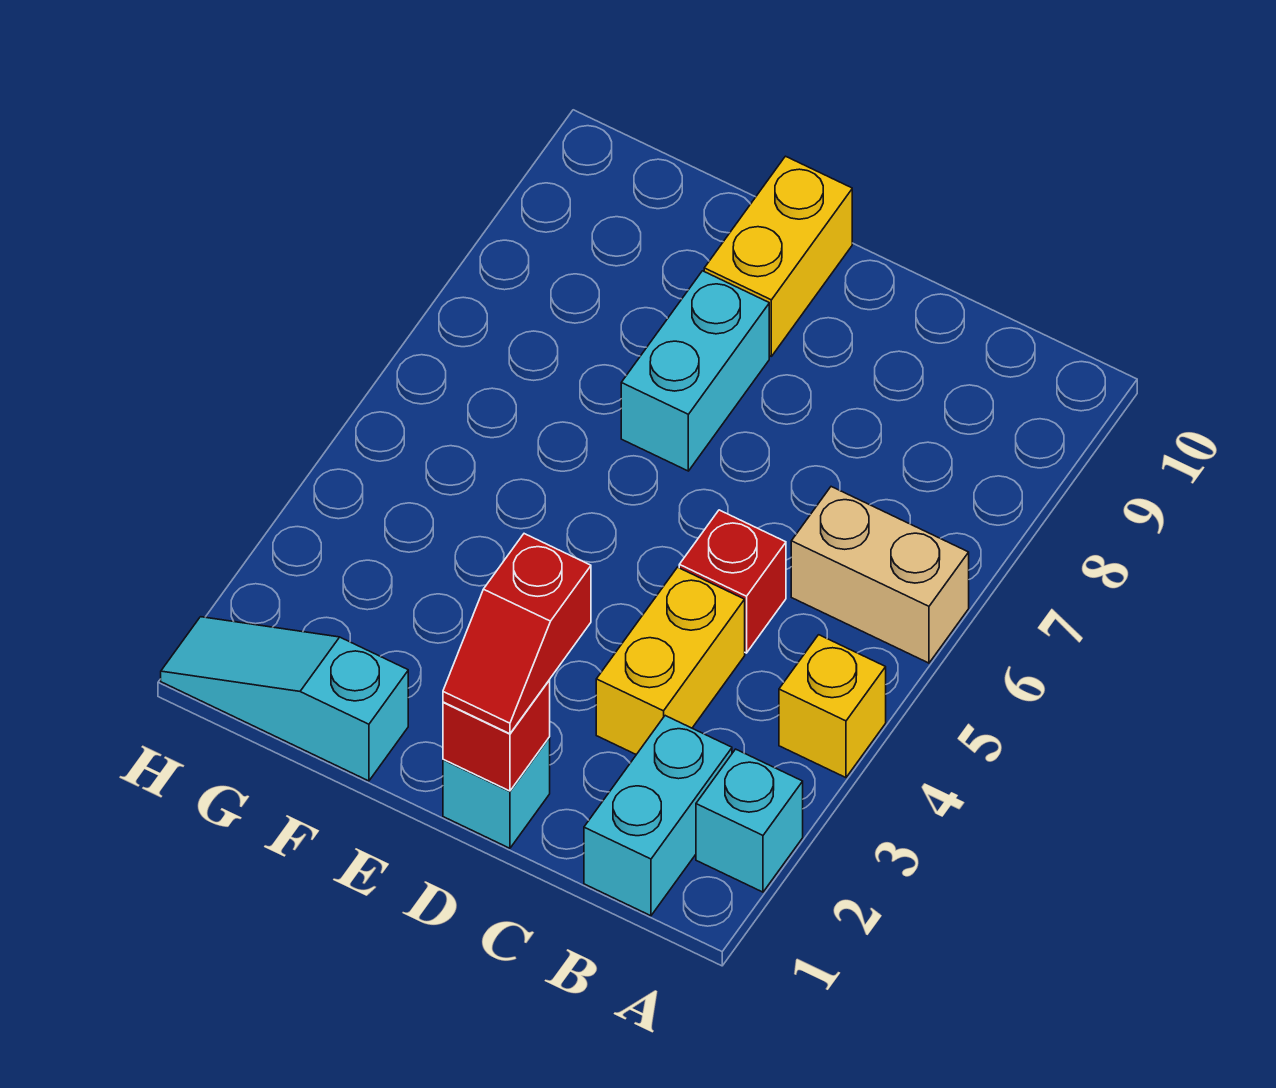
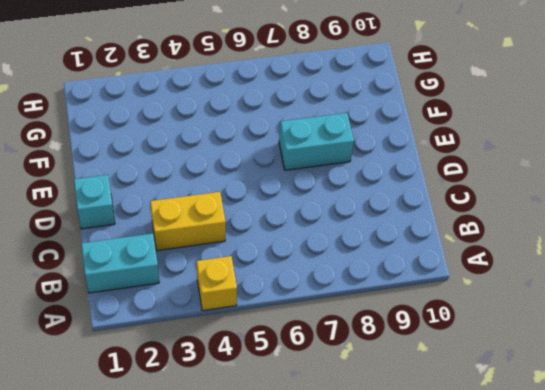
none -> cyan 1x1 brick [696,749,803,892]
none -> tan 1x2 brick [791,487,969,663]
none -> red 1x1 brick [679,510,786,653]

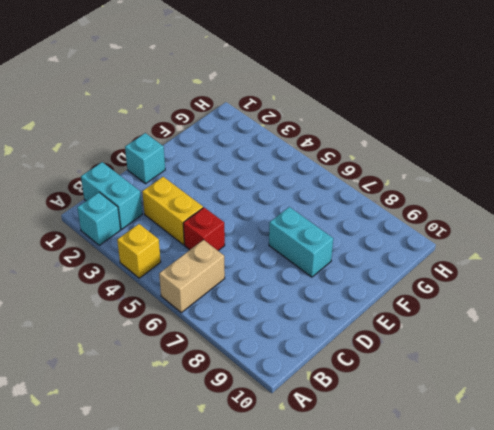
none -> yellow 1x2 brick [704,156,852,356]
none -> cyan 1x3 slope [161,617,408,781]
none -> red 1x1 brick [443,680,550,791]

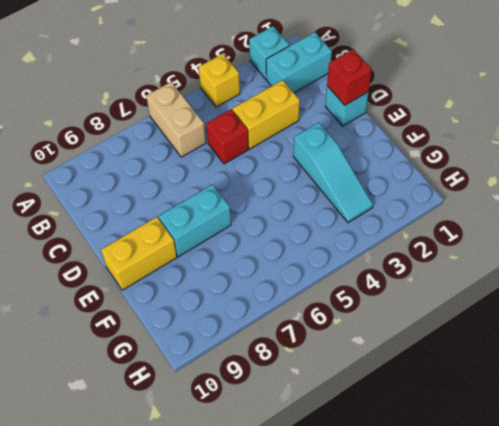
cyan 1x3 slope [294,123,373,223] -> cyan 1x3 slope moved to [161,617,408,781]
none -> red 1x2 slope [443,534,591,734]

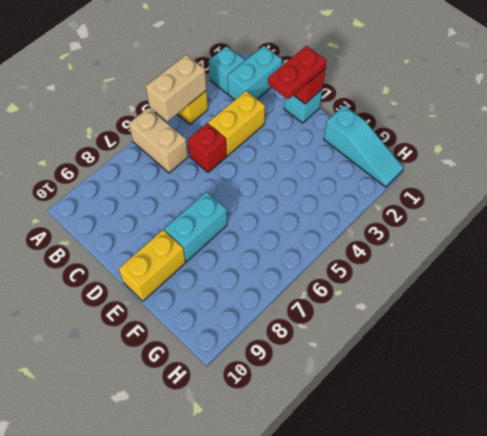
tan 1x2 brick [146,55,206,121] -> none
red 1x2 plate [268,46,327,99] -> red 1x2 slope [443,534,591,734]

